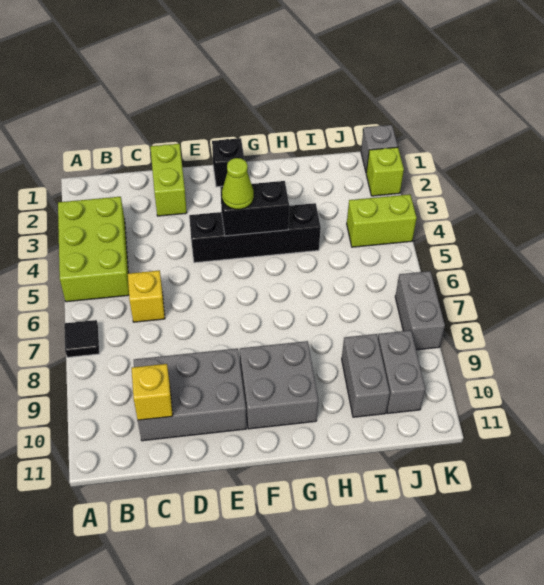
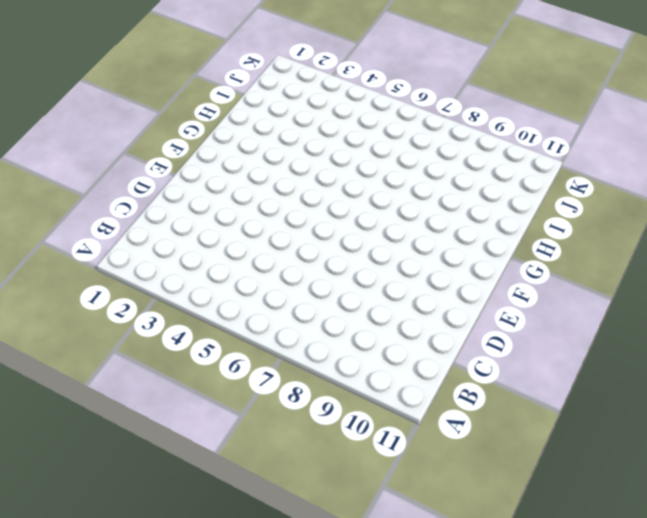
none -> lime 2x3 brick [58,197,129,302]
none -> black 1x1 tile [64,320,99,357]
none -> yellow 1x1 brick [128,270,165,322]

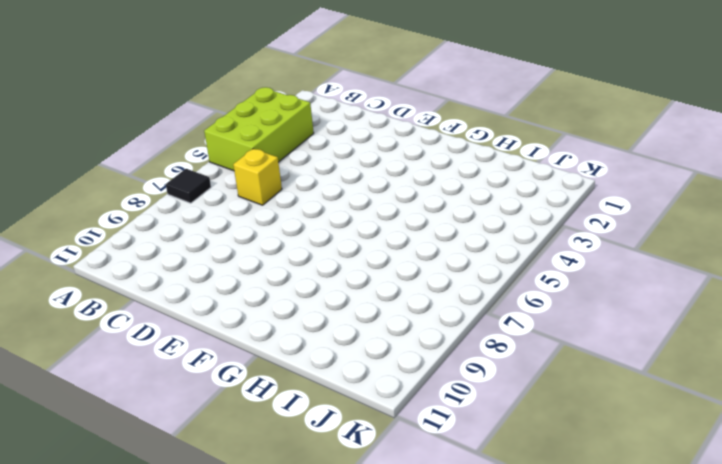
none -> grey 2x3 brick [134,348,246,441]
none -> lime 1x2 brick [150,144,187,216]
none -> black 1x4 brick [189,203,321,263]

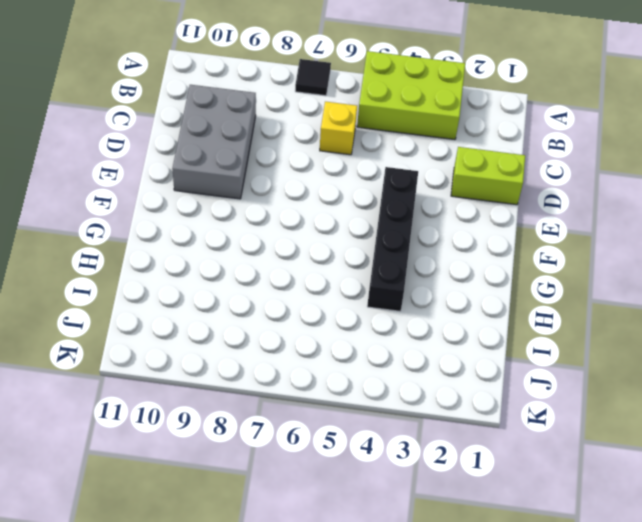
none -> black 1x1 brick [212,138,244,187]
none -> grey 2x2 brick [240,341,318,429]
none -> grey 1x2 brick [342,334,390,417]

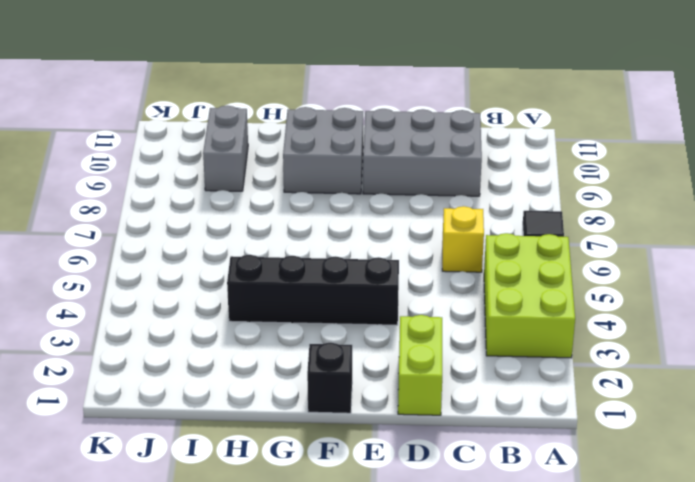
none -> lime 1x2 brick [347,194,417,247]
none -> grey 1x2 brick [378,330,425,413]
none -> grey 1x1 brick [361,125,398,172]

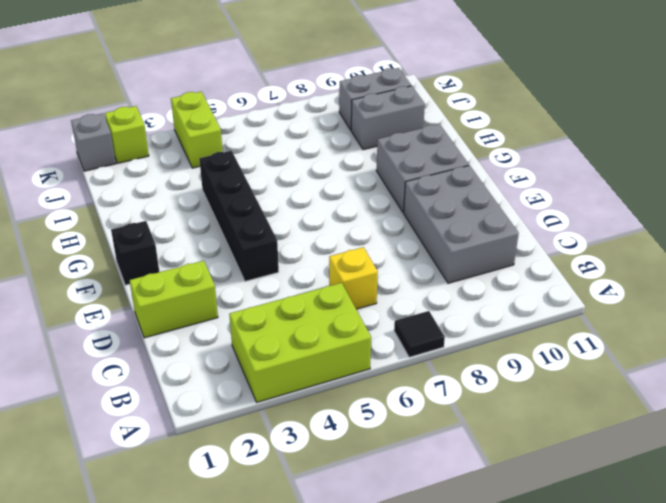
none -> grey 1x2 brick [395,271,445,350]
none -> yellow 1x1 brick [132,364,173,420]
none -> black 1x2 brick [220,181,289,236]

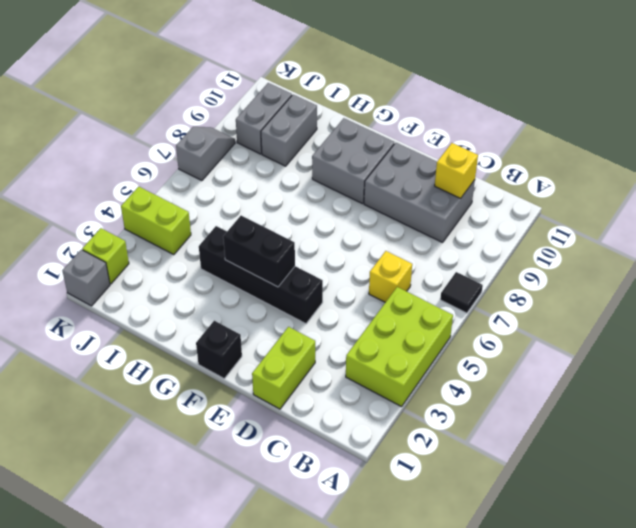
grey 1x2 slope [176,127,235,181] -> grey 1x2 brick [395,271,445,350]
none -> lime 1x1 cone [222,158,254,209]

